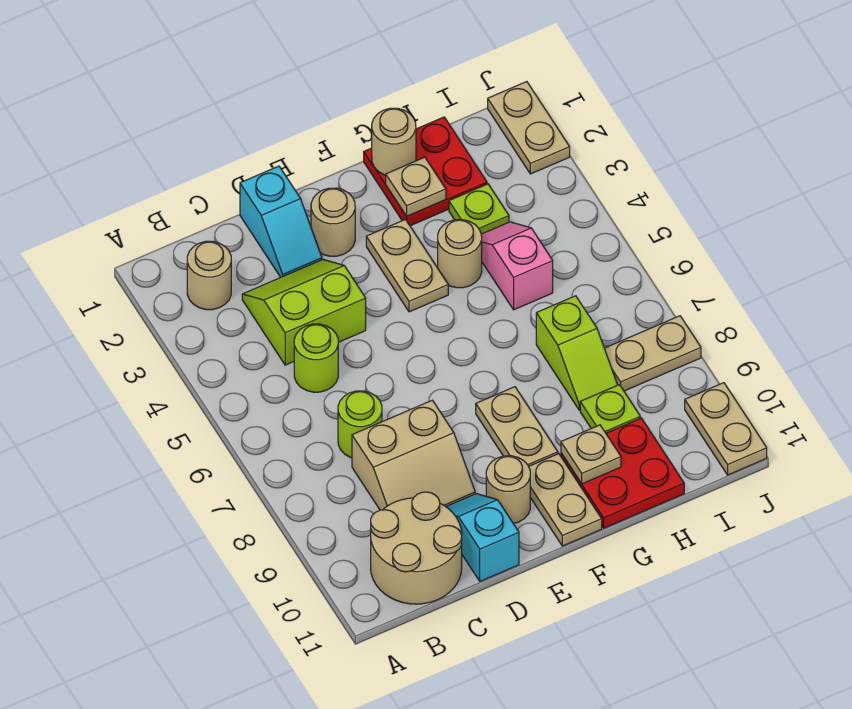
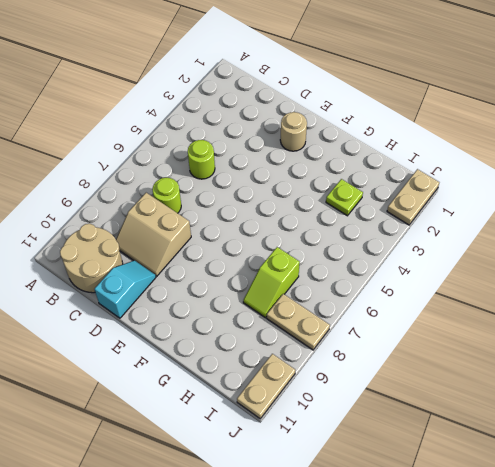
none -> tan 1x1 round brick [187,241,231,310]
none -> lime 2x2 slope [242,259,366,365]
none -> cyan 1x2 slope [240,166,322,277]

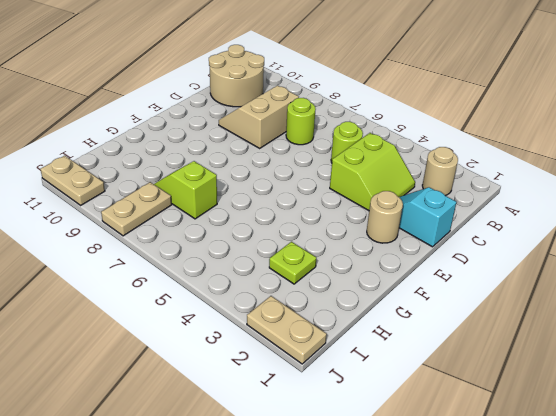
none -> cyan 1x2 slope [446,494,519,581]
none -> tan 1x1 round brick [486,456,530,524]
none -> tan 1x2 plate [366,219,448,312]

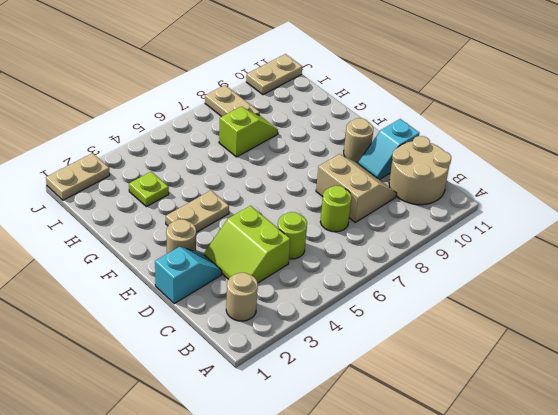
none -> tan 1x2 plate [476,387,558,466]
none -> tan 1x2 plate [529,454,602,546]
none -> red 2x2 plate [364,117,487,226]

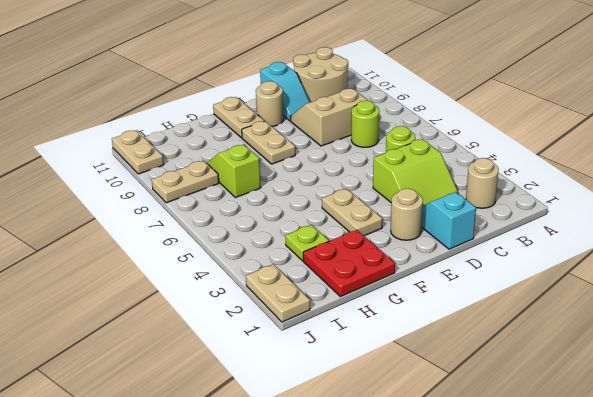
none -> tan 1x1 round brick [438,220,482,288]
none -> red 2x2 plate [561,418,684,528]
none -> pink 1x2 slope [481,222,553,310]

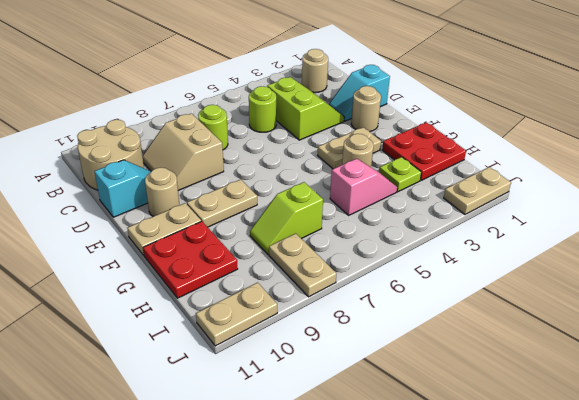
none -> lime 1x1 plate [580,385,640,433]
none -> tan 1x1 round brick [372,108,416,175]
none -> tan 1x1 plate [386,157,446,216]

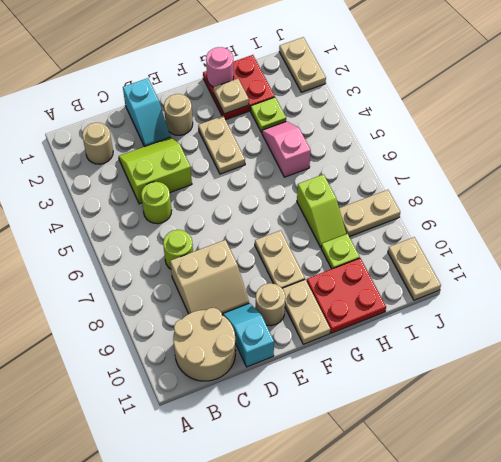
pink 1x1 round brick [206,47,234,87] -> tan 1x1 round brick [372,108,416,175]
none -> tan 1x1 round brick [438,220,482,288]
none -> tan 1x1 plate [561,425,621,484]

